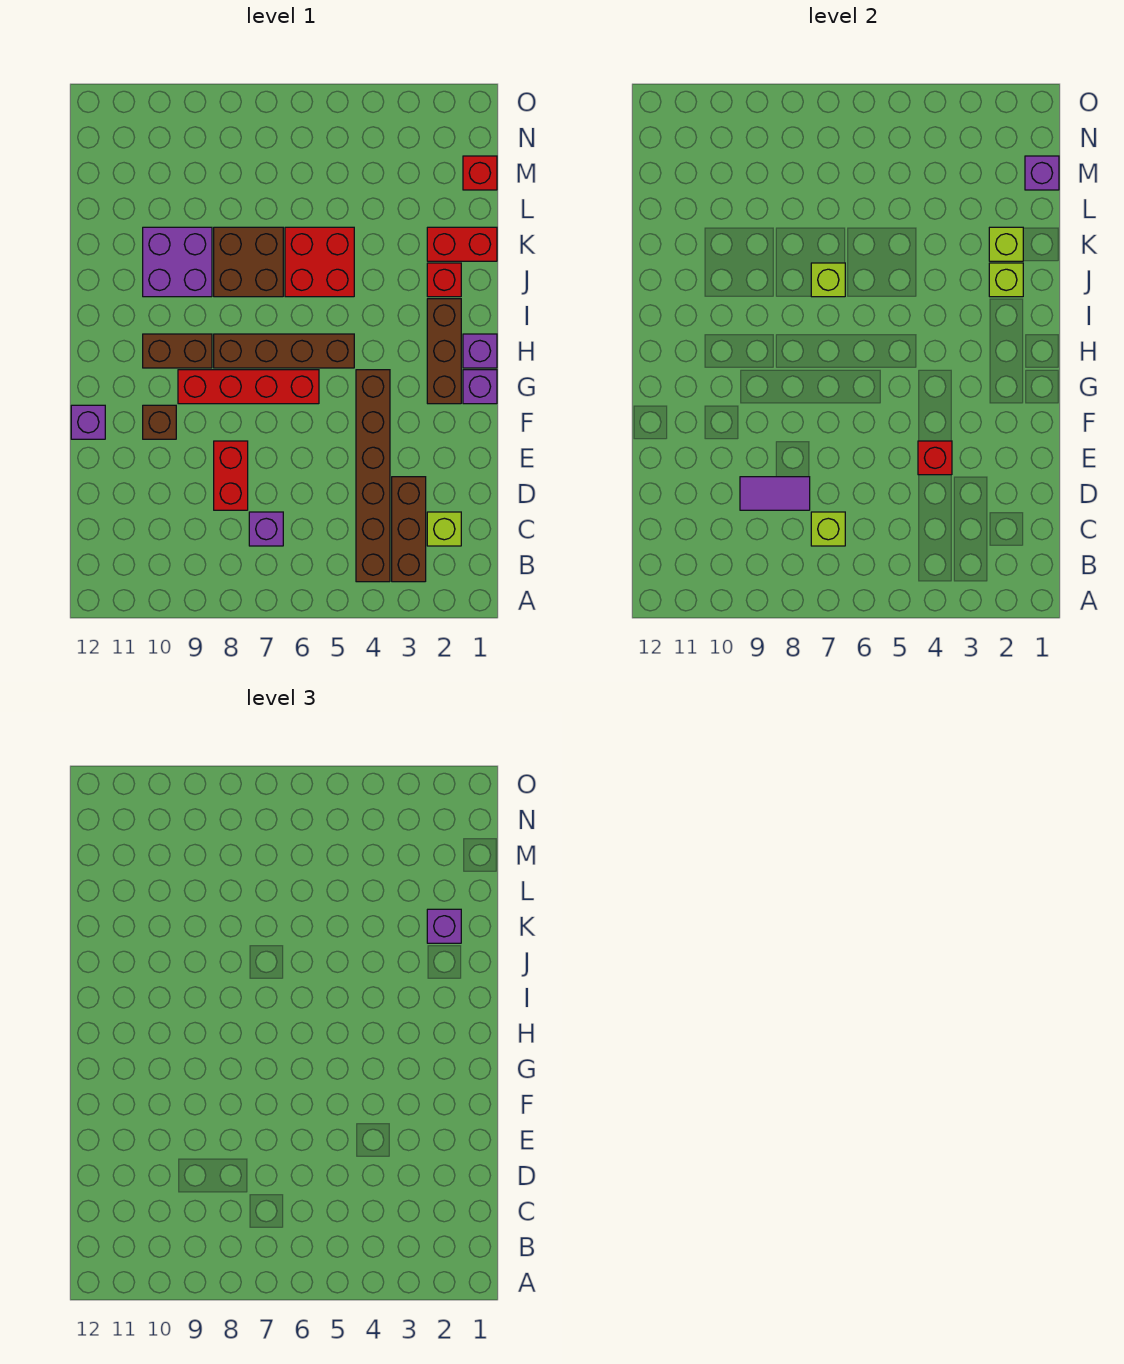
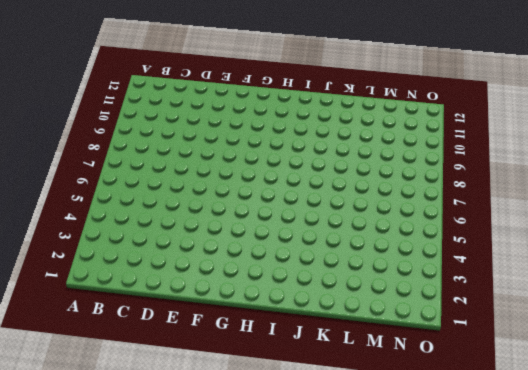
none -> brown 1x3 brick [392,477,426,582]
none -> brown 1x6 brick [356,370,390,582]
none -> lime 1x1 brick [427,512,461,546]

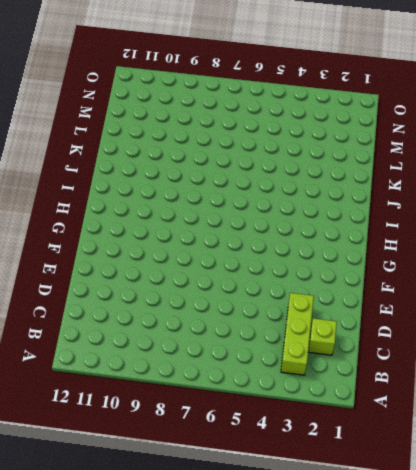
lime 1x3 brick [281,293,314,375] -> brown 1x3 brick [392,477,426,582]
none -> brown 1x6 brick [356,370,390,582]
none -> purple 1x1 brick [249,512,283,546]
none -> red 1x2 brick [214,441,248,510]

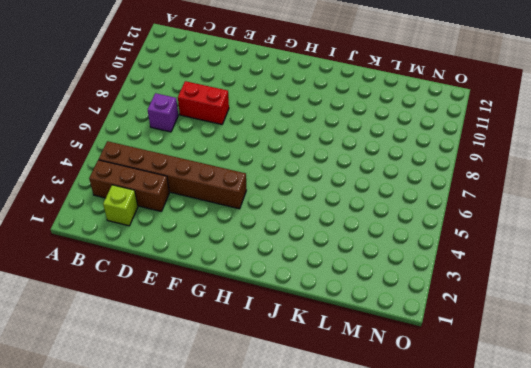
none -> brown 1x1 brick [143,405,176,439]
none -> purple 1x1 brick [71,405,105,439]
none -> purple 1x1 brick [463,370,497,404]

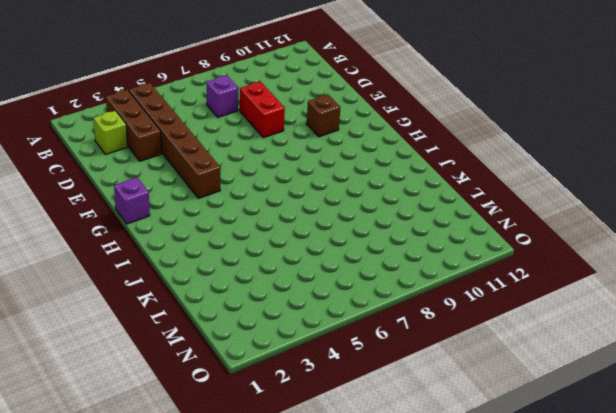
none -> purple 1x1 brick [71,405,105,439]
none -> brown 1x3 brick [427,299,461,404]
none -> red 1x4 brick [178,370,319,404]

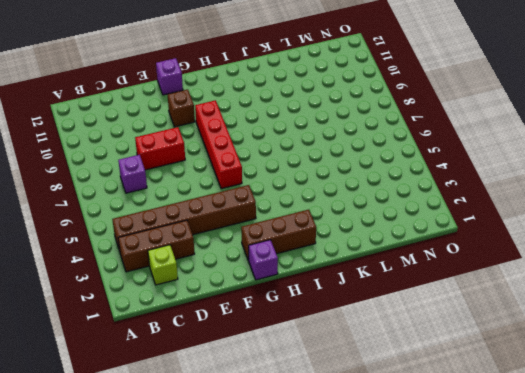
none -> purple 1x1 brick [463,334,497,368]
none -> brown 1x4 brick [214,334,354,368]
none -> brown 1x2 brick [143,334,212,368]

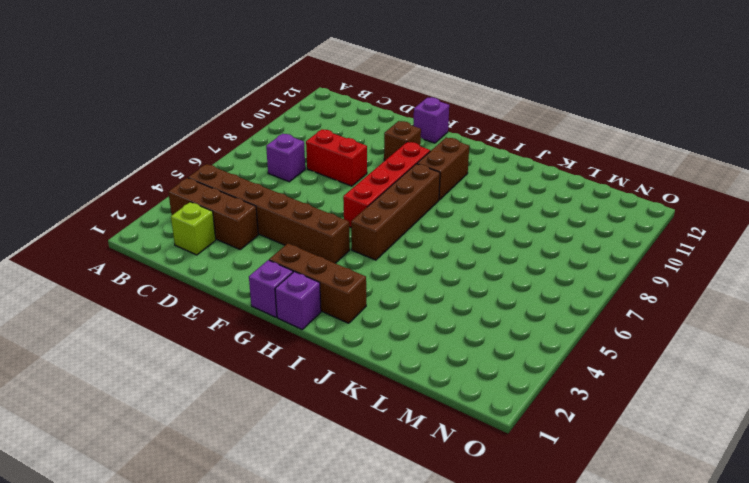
none -> red 1x1 brick [427,263,461,297]
none -> red 2x2 brick [285,227,354,297]
none -> brown 2x2 brick [214,227,283,297]

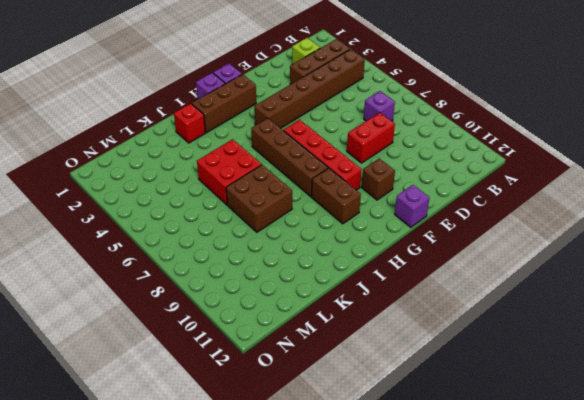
none -> purple 2x2 brick [143,227,212,297]
none -> red 1x2 brick [427,227,497,261]
none -> red 1x1 brick [463,156,497,190]

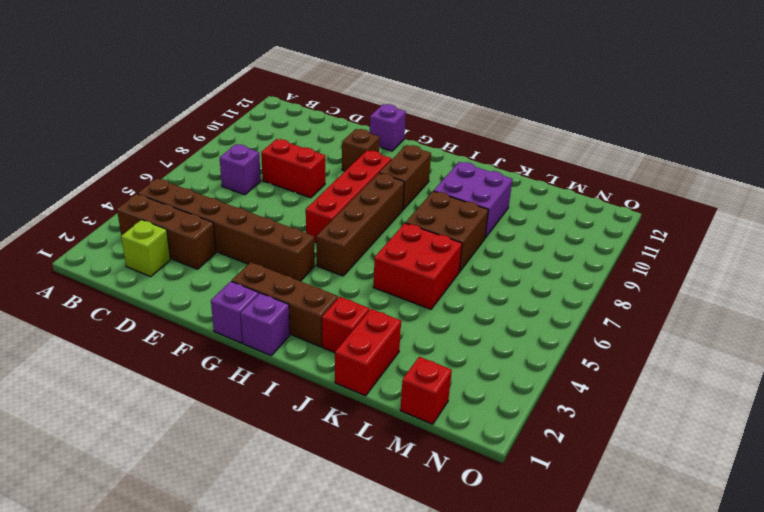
none -> lime 1x1 brick [811,512,845,546]
none -> purple 1x2 tile [740,477,810,510]
none -> red 1x1 brick [918,441,952,475]

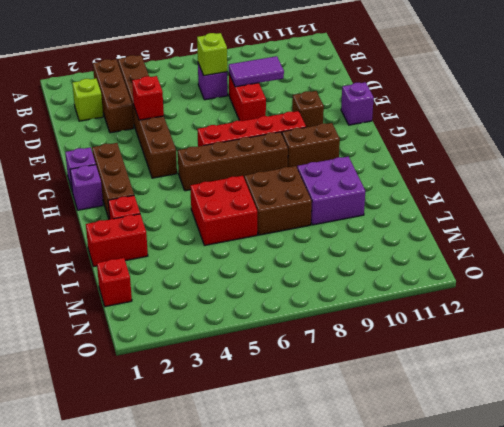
none -> lime 1x1 brick [989,263,1023,297]
none -> lime 1x1 brick [811,263,845,297]
none -> lime 1x1 brick [989,227,1023,261]

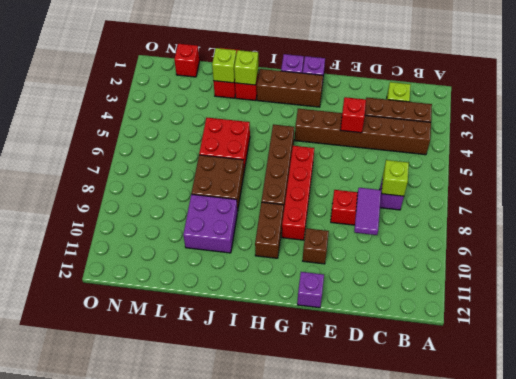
none -> lime 1x1 brick [811,263,845,297]
none -> purple 1x1 brick [1025,156,1059,190]
none -> purple 1x1 brick [427,909,461,943]

